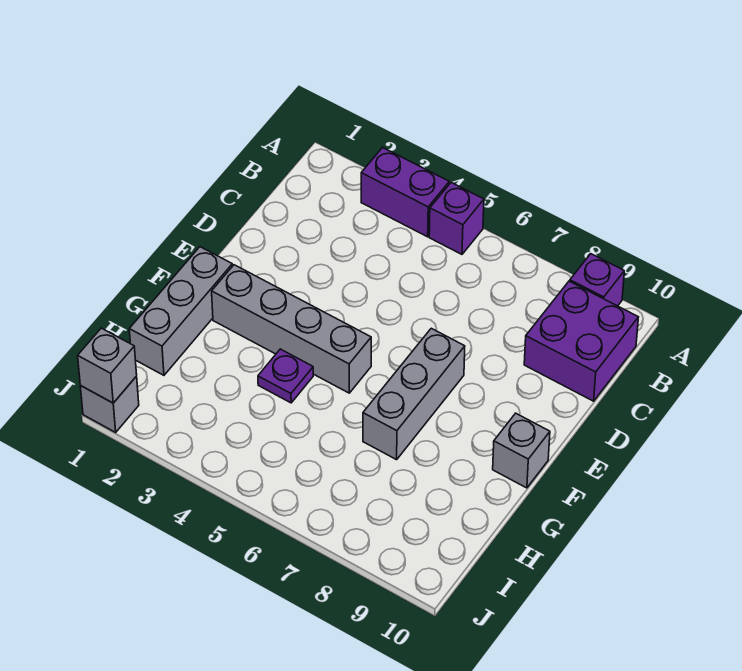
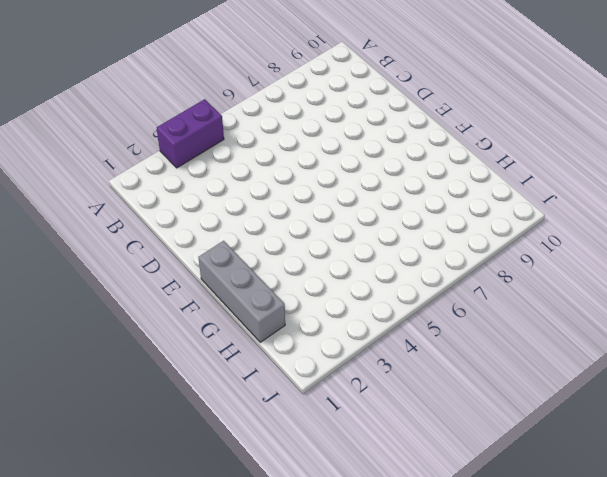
none -> purple 1x1 brick [429,182,484,254]
none -> purple 1x1 brick [570,254,624,306]

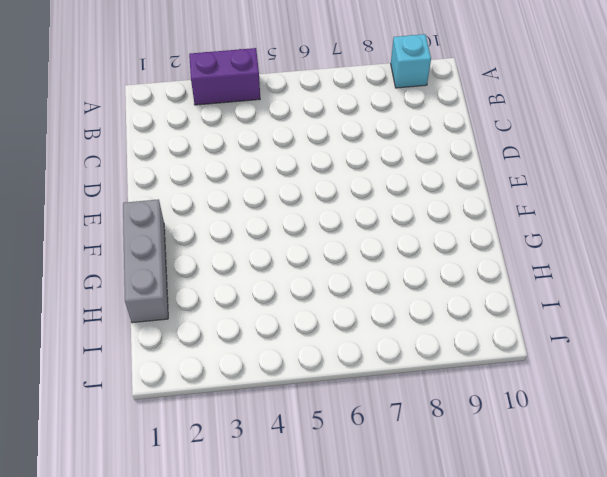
cyan 1x1 brick [391,34,431,88] -> purple 1x1 brick [570,254,624,306]
none -> purple 1x1 brick [429,182,484,254]
none -> purple 2x2 brick [524,281,638,401]

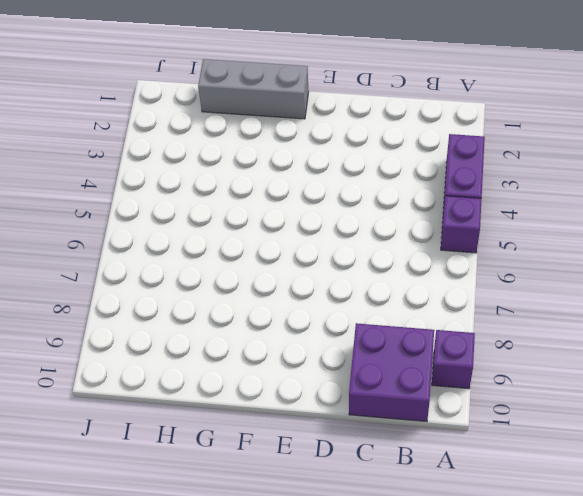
none -> grey 1x3 brick [363,328,465,460]
none -> grey 1x4 brick [212,265,371,393]

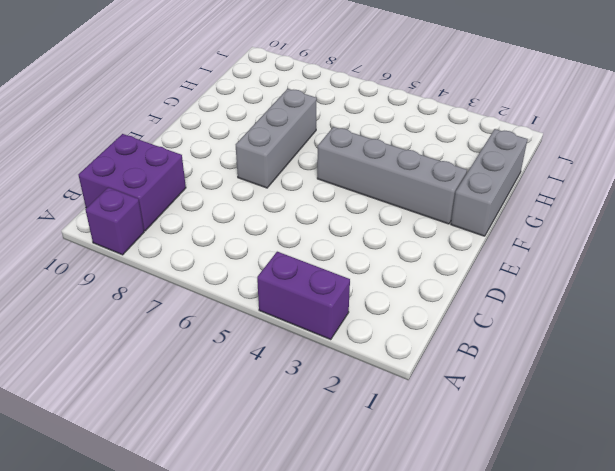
none -> purple 1x1 brick [429,182,484,254]
none -> grey 1x1 brick [493,413,550,488]

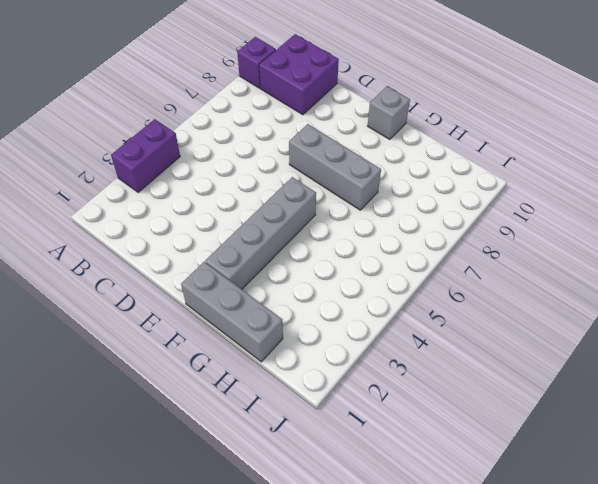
none -> purple 1x1 brick [429,182,484,254]
none -> purple 1x1 plate [258,349,313,403]

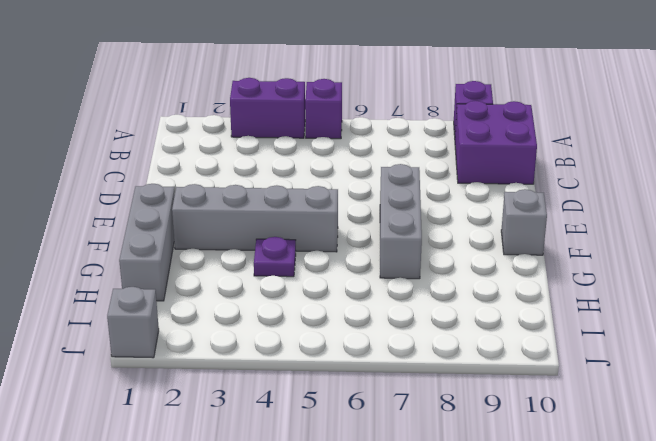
none -> grey 1x1 brick [78,328,137,403]

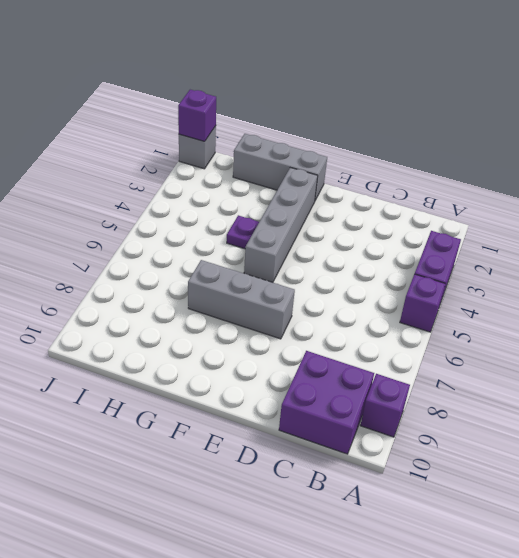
purple 1x1 brick [178,90,216,141] -> grey 1x1 brick [78,328,137,403]
none -> grey 1x1 brick [493,413,550,488]

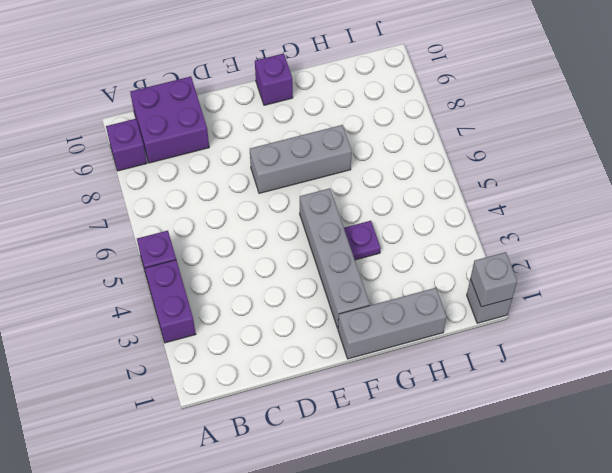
purple 1x1 brick [255,53,293,105] -> grey 1x1 brick [493,413,550,488]

